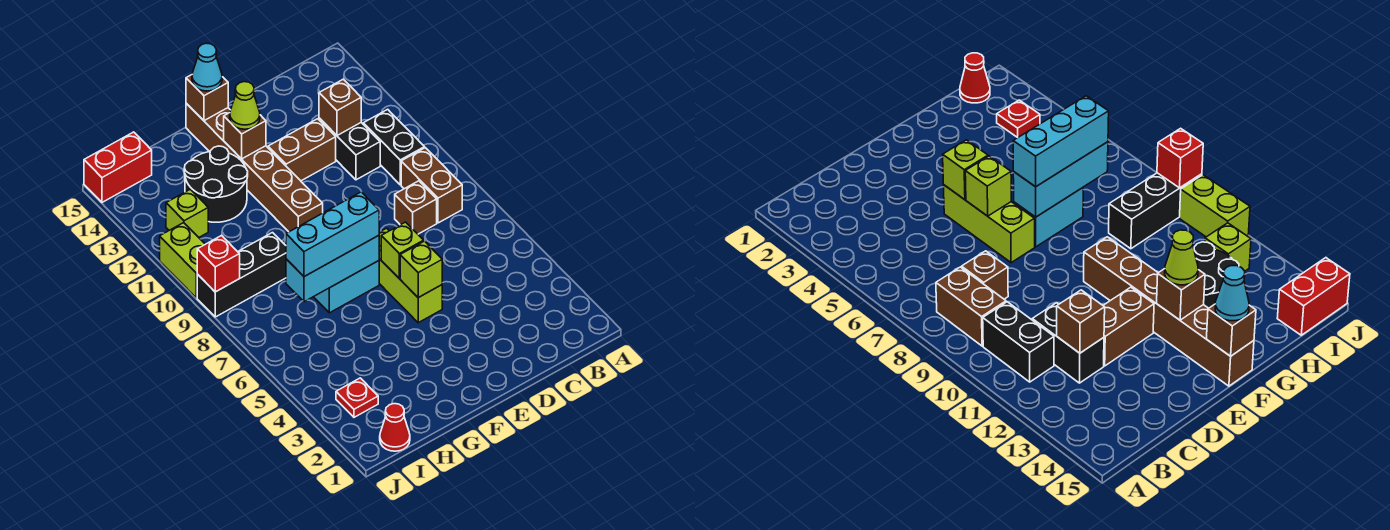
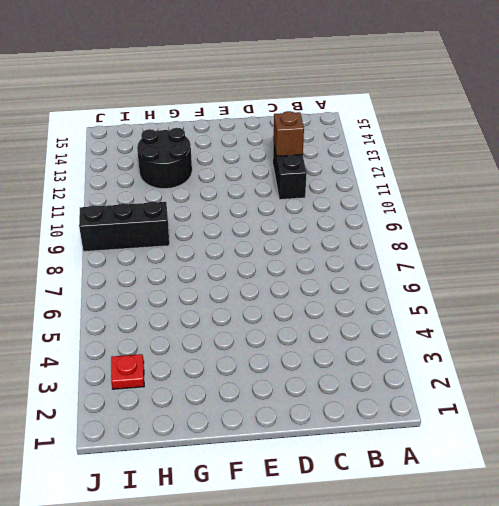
none -> brown 1x2 brick [401,148,462,223]
none -> black 1x2 brick [363,109,425,185]
none -> brown 1x1 brick [395,181,437,234]

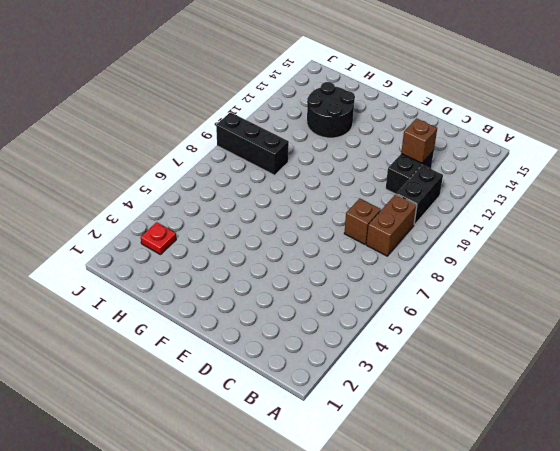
none -> brown 1x2 brick [268,119,336,181]
none -> lime 1x3 brick [379,228,442,323]
none -> cyan 1x2 brick [314,261,379,313]

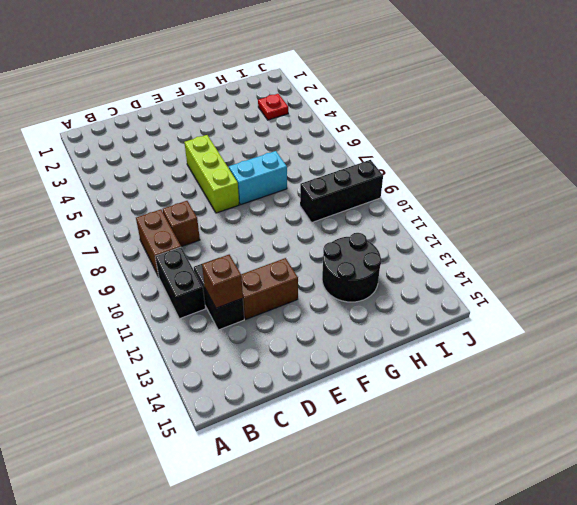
none -> brown 1x6 brick [186,103,323,232]
none -> red 1x1 cone [380,404,410,451]
none -> lime 1x1 brick [166,189,208,237]

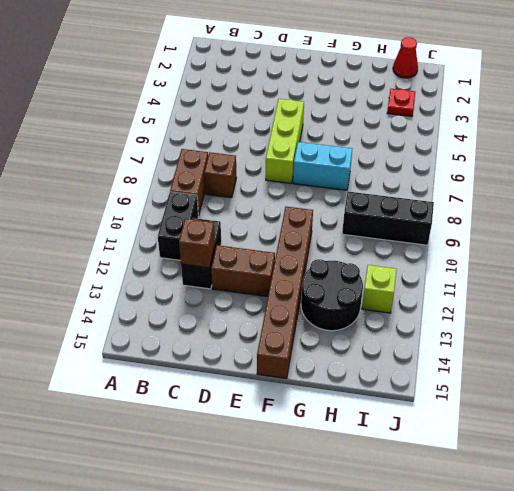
none -> red 1x2 brick [84,132,152,202]
none -> lime 1x2 brick [160,223,205,298]
none -> lime 1x1 brick [400,241,442,298]

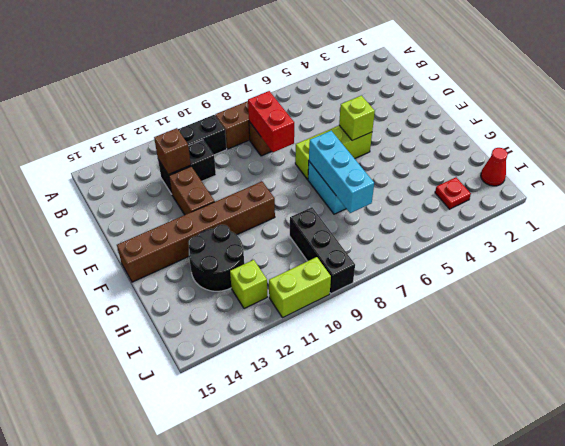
red 1x2 brick [248,91,294,152] -> red 1x2 brick moved to [84,132,152,202]
none -> lime 1x1 brick [381,222,424,278]
none -> brown 1x1 brick [224,113,266,159]
none -> brown 1x1 brick [186,75,228,121]

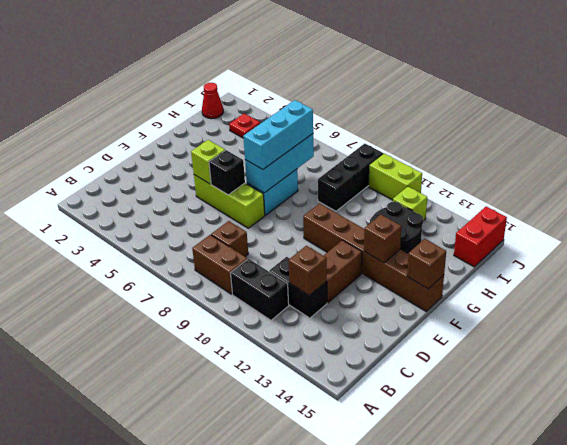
black 1x1 brick [209,150,245,195] -> lime 1x1 brick [381,222,424,278]
none -> red 1x1 brick [197,236,240,292]
none -> lime 1x1 cone [230,82,260,129]
none -> cyan 1x1 cone [192,43,222,91]

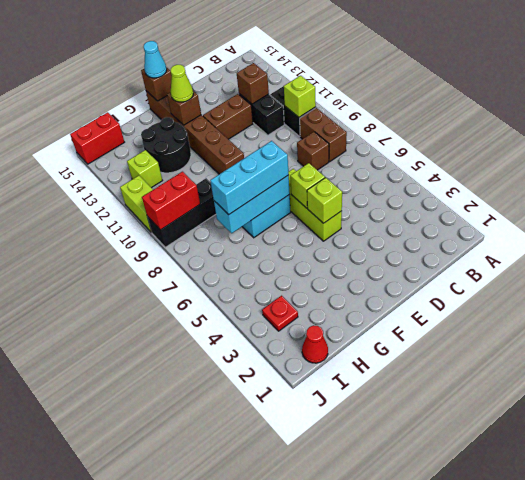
lime 1x1 brick [284,76,316,117] -> none
red 1x2 brick [142,172,200,230] -> red 1x1 brick [197,236,240,292]

